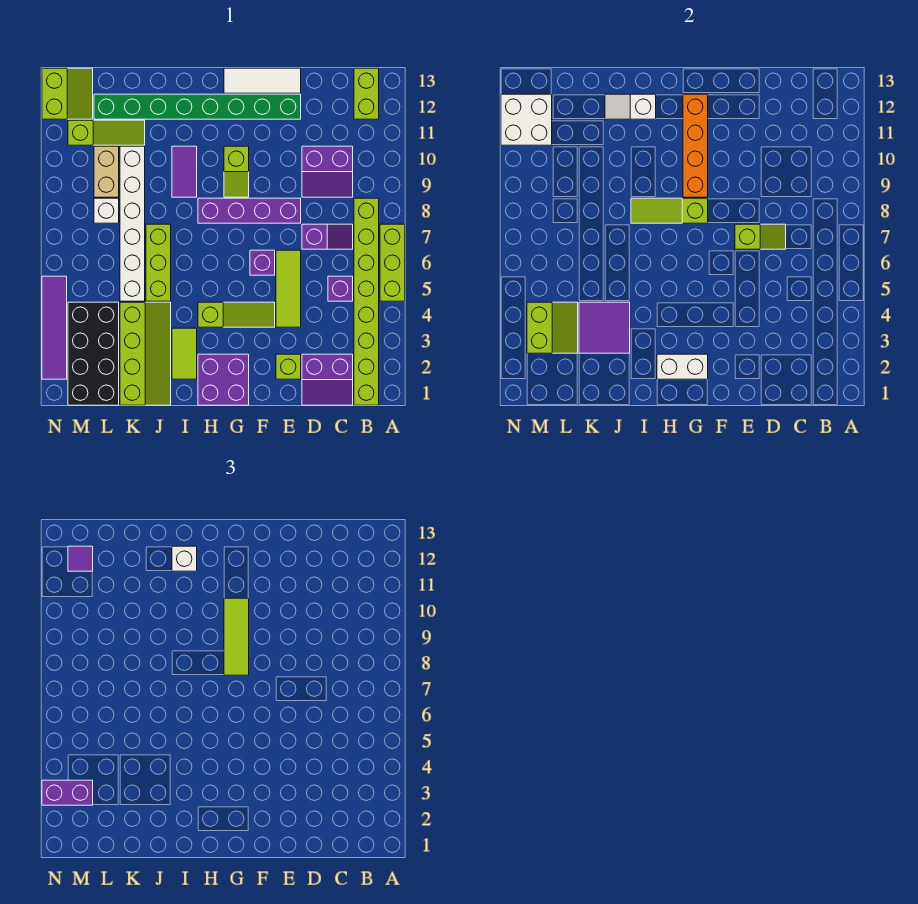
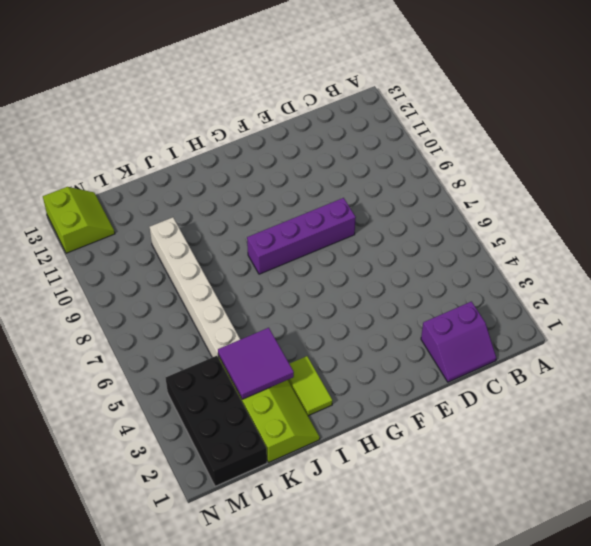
none -> lime 1x3 brick [380,224,405,301]
none -> lime 1x8 brick [354,198,379,405]
none -> lime 1x2 brick [354,68,379,119]
none -> purple 1x1 brick [328,276,353,301]

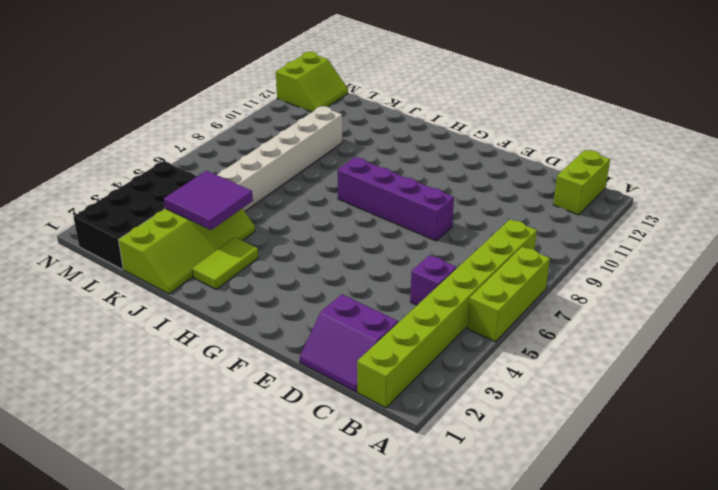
none -> purple 1x2 slope [302,224,353,249]
none -> purple 2x2 slope [302,146,353,197]
none -> lime 1x1 brick [276,354,301,379]
none -> lime 1x3 tile [276,250,301,327]

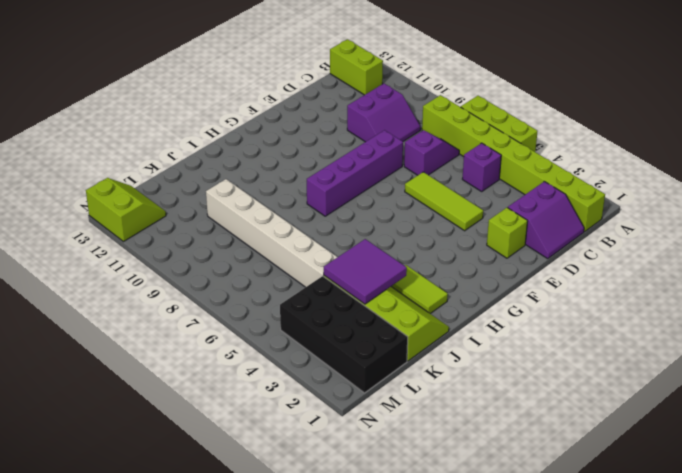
none -> green 1x8 brick [94,94,301,119]
none -> white 1x3 tile [224,68,301,93]
none -> lime 1x3 slope [198,302,275,327]
none -> purple 1x1 brick [250,250,275,275]

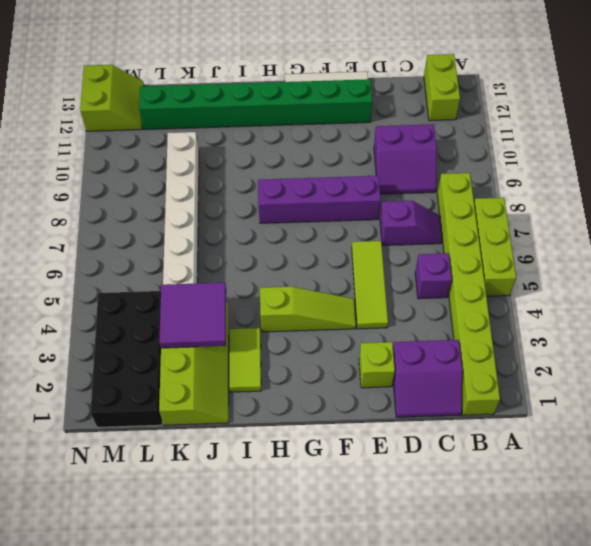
none -> purple 1x1 brick [250,250,275,275]
none -> purple 2x2 brick [198,354,249,405]
none -> lime 1x2 slope [224,146,249,197]
none -> purple 1x2 tile [172,146,197,197]

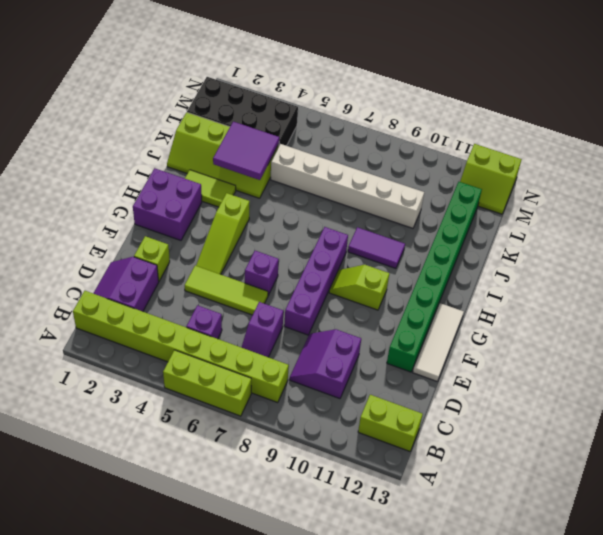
none -> lime 1x3 brick [146,224,171,301]
none -> lime 1x3 slope [68,120,145,145]
none -> white 1x1 brick [94,198,119,223]
none -> tan 1x2 brick [94,146,119,197]

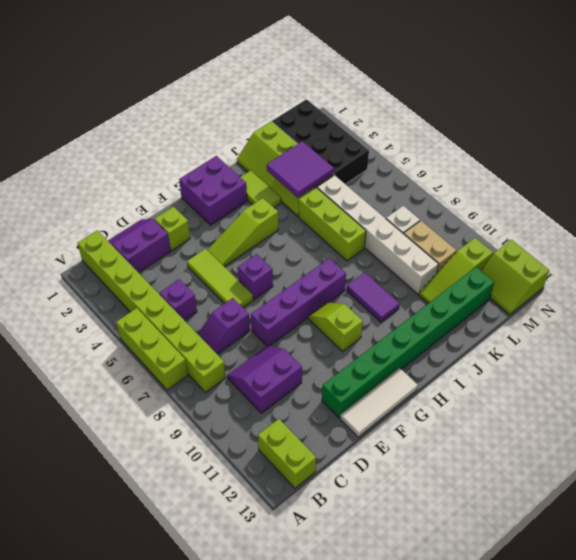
none -> purple 1x4 tile [42,276,67,379]
none -> lime 1x2 slope [735,224,786,249]
none -> white 1x2 brick [657,354,708,379]
none -> lime 1x3 slope [631,198,708,223]

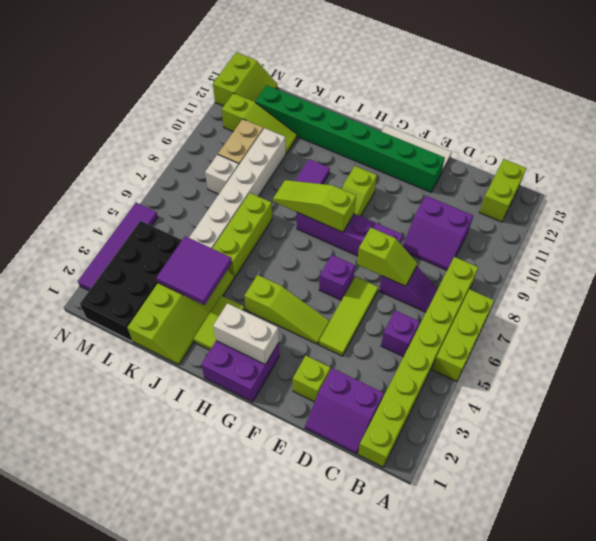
none -> orange 1x4 brick [683,94,708,197]
none -> white 1x2 slope [605,94,656,119]
none -> lime 2x2 slope [527,302,578,353]
none -> white 2x2 brick [501,94,552,145]

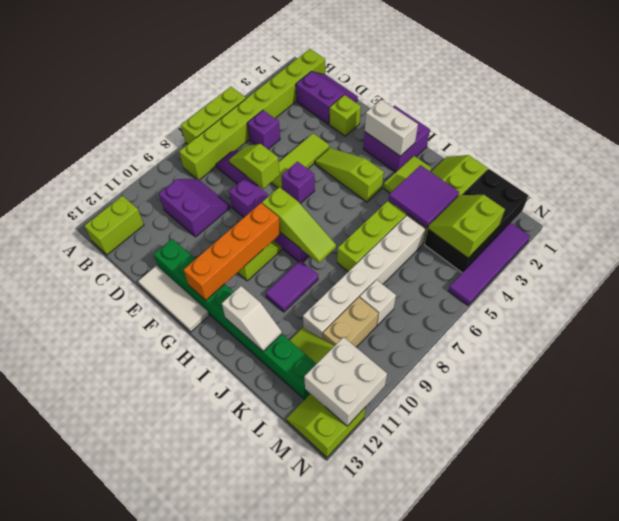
none -> lime 1x3 tile [224,598,249,675]
none -> white 1x1 brick [172,546,197,571]
none -> purple 1x2 brick [42,780,93,805]
none -> purple 1x1 tile [68,546,93,571]

